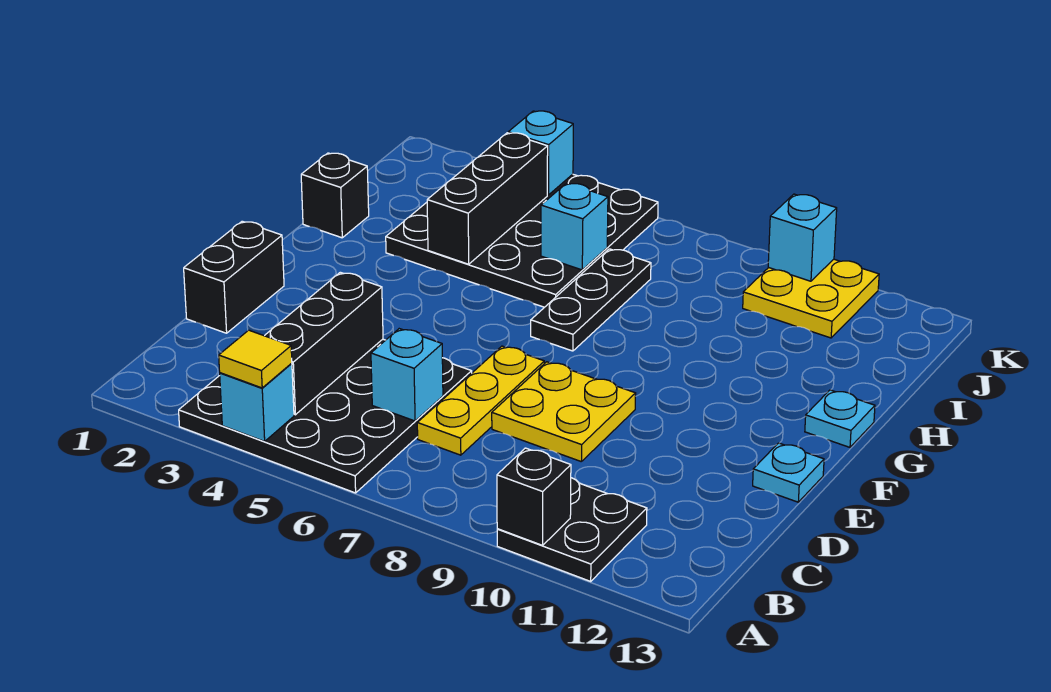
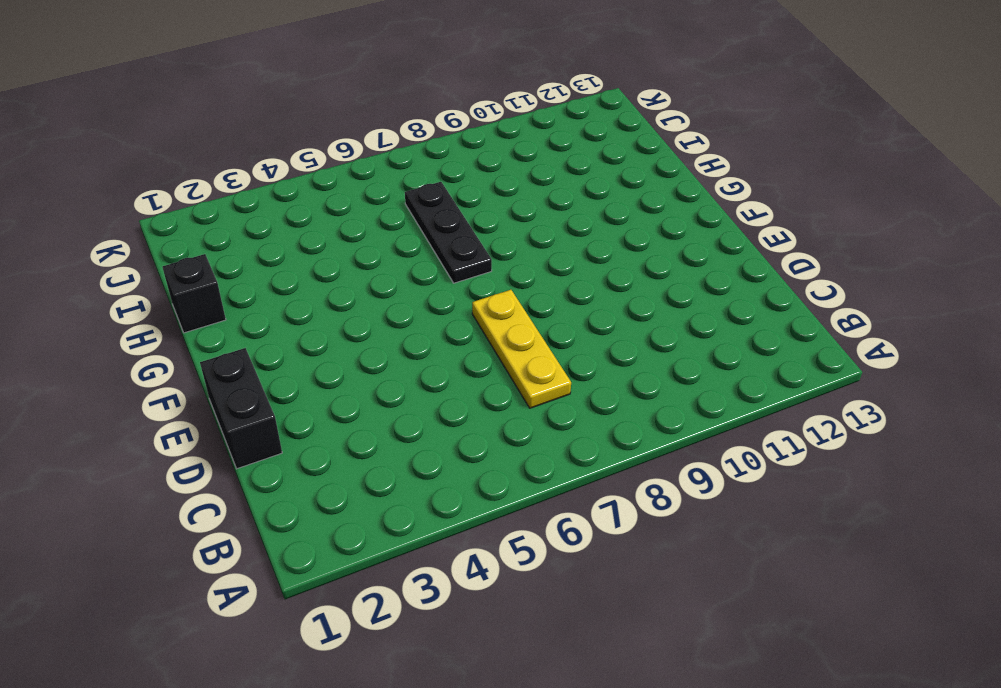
none -> black 4x4 plate [179,339,472,493]
none -> black 2x2 plate [497,478,647,581]
none -> yellow 2x2 plate [492,362,636,462]

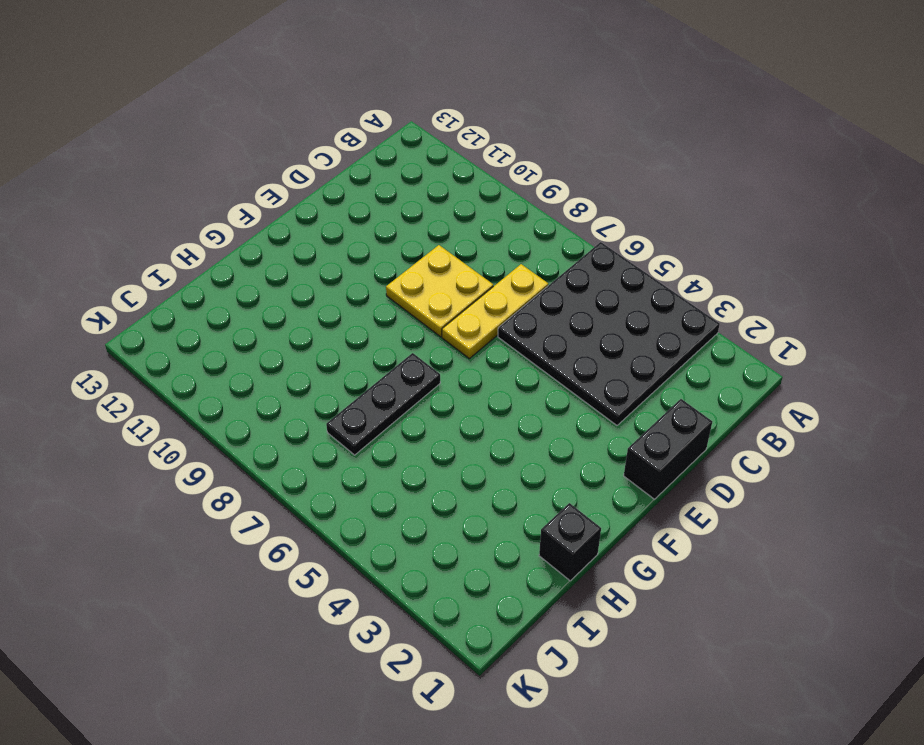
none -> black 2x2 plate [497,478,647,581]
none -> cyan 1x1 plate [753,443,824,502]
none -> cyan 1x1 plate [805,390,875,447]

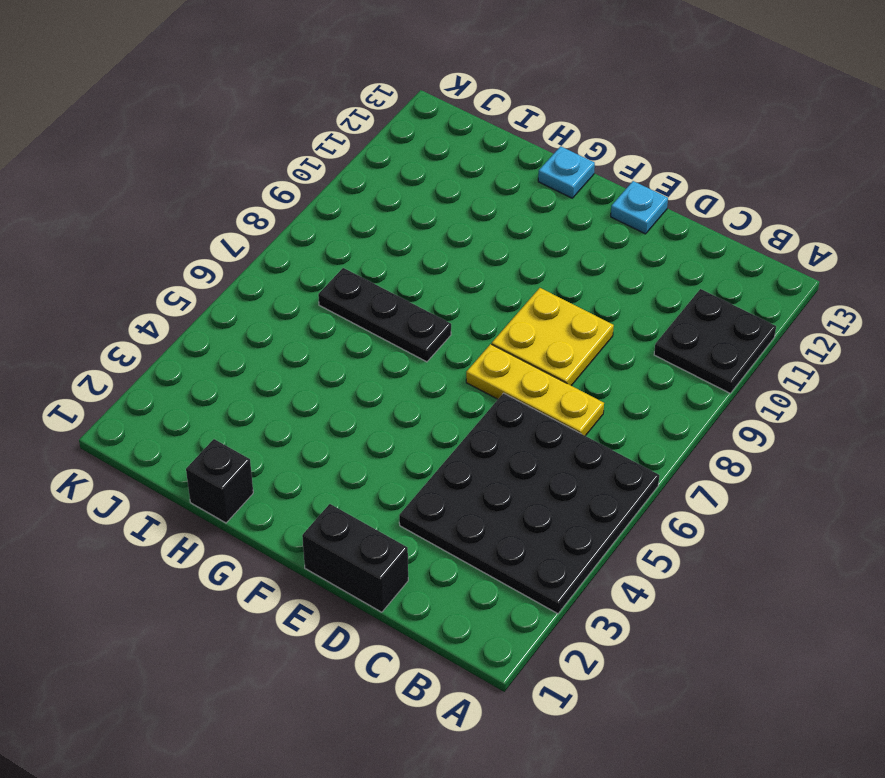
none -> black 4x4 plate [386,174,658,307]
none -> yellow 2x2 plate [743,259,879,338]
none -> cyan 1x1 brick [220,363,294,441]

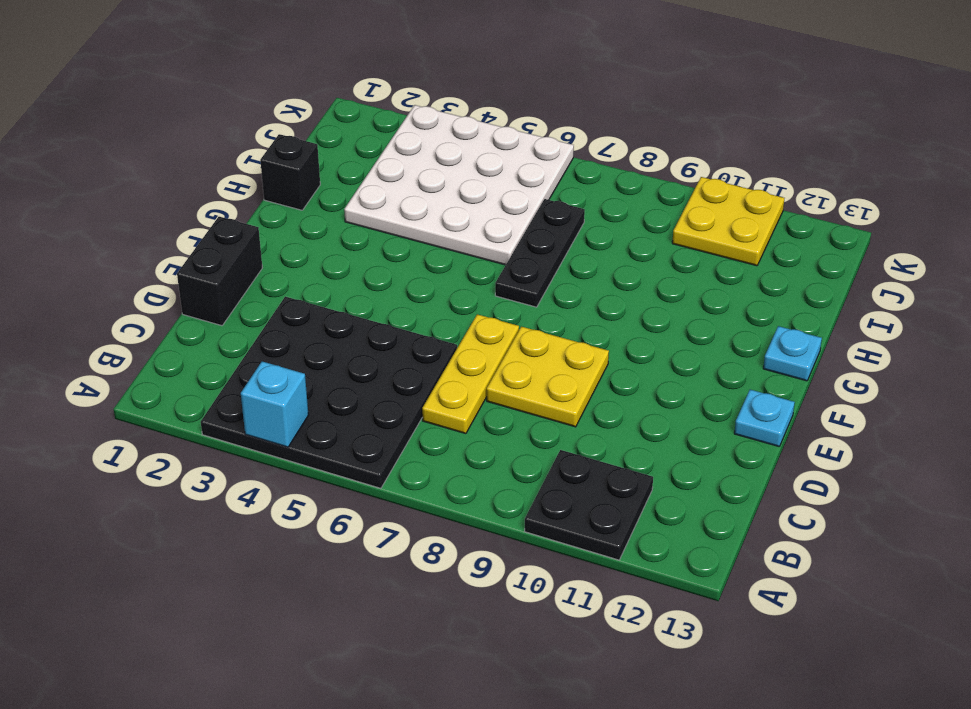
white 4x4 plate [344,105,574,265] -> black 4x4 plate [386,174,658,307]
none -> black 1x1 brick [497,448,571,545]
none -> black 1x3 brick [265,272,383,415]
none -> cyan 1x1 brick [371,329,443,421]

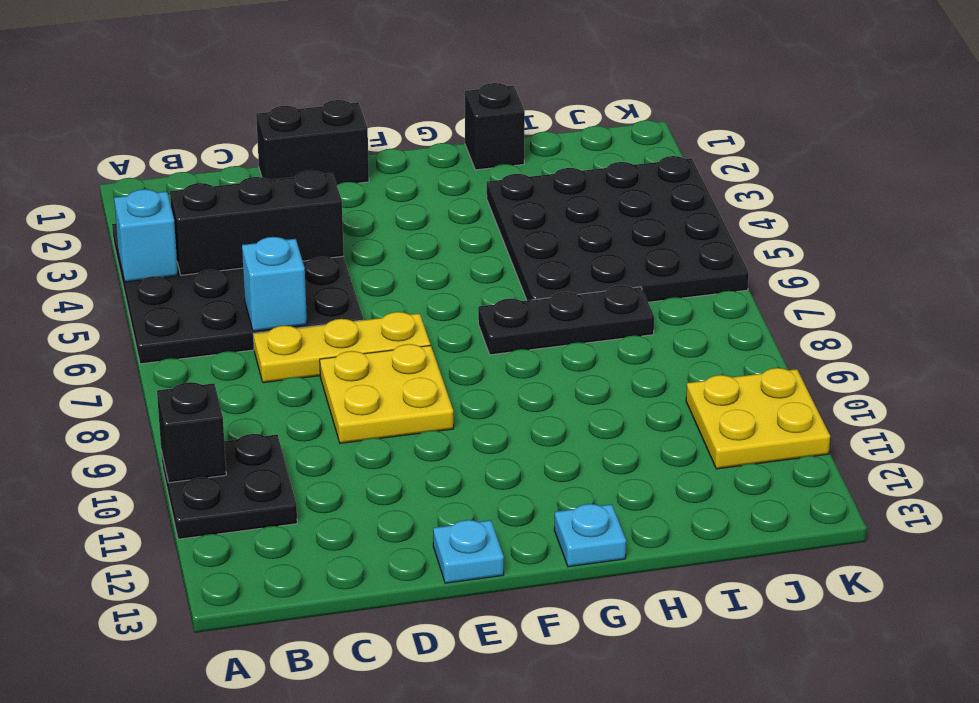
none -> black 1x3 brick [427,133,548,264]
none -> cyan 1x1 brick [541,183,608,270]
none -> cyan 1x1 brick [508,111,573,195]

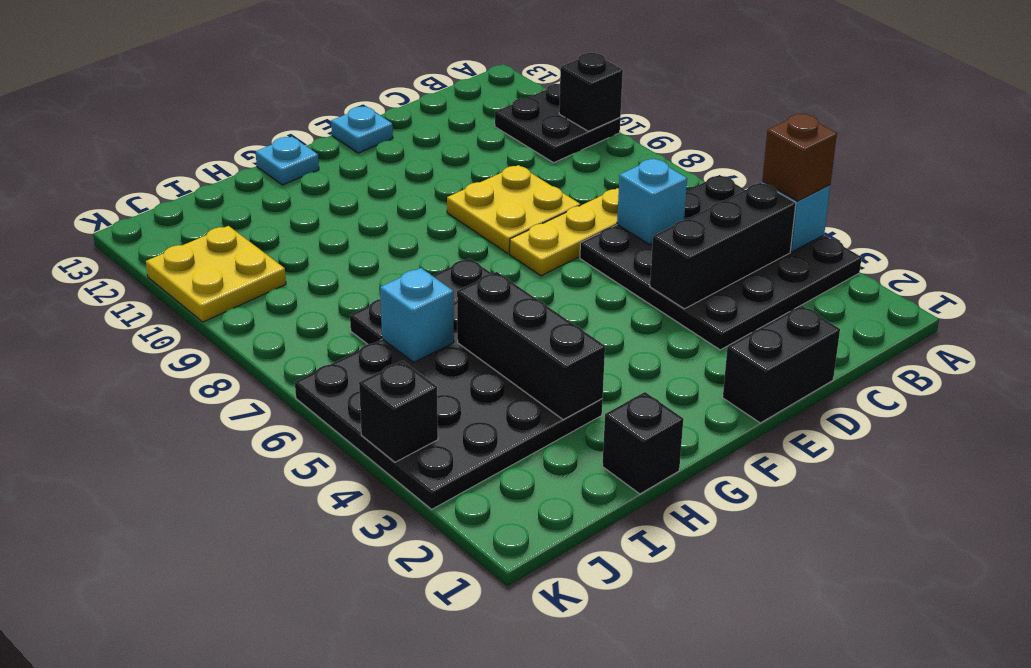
brown 1x1 brick [762,114,837,201] -> yellow 1x1 tile [219,330,292,388]
black 1x3 brick [457,272,605,420] -> black 1x3 brick turned to [427,133,548,264]
black 1x1 brick [359,361,438,462] -> cyan 1x1 brick [508,111,573,195]
none -> cyan 1x1 brick [768,194,837,281]

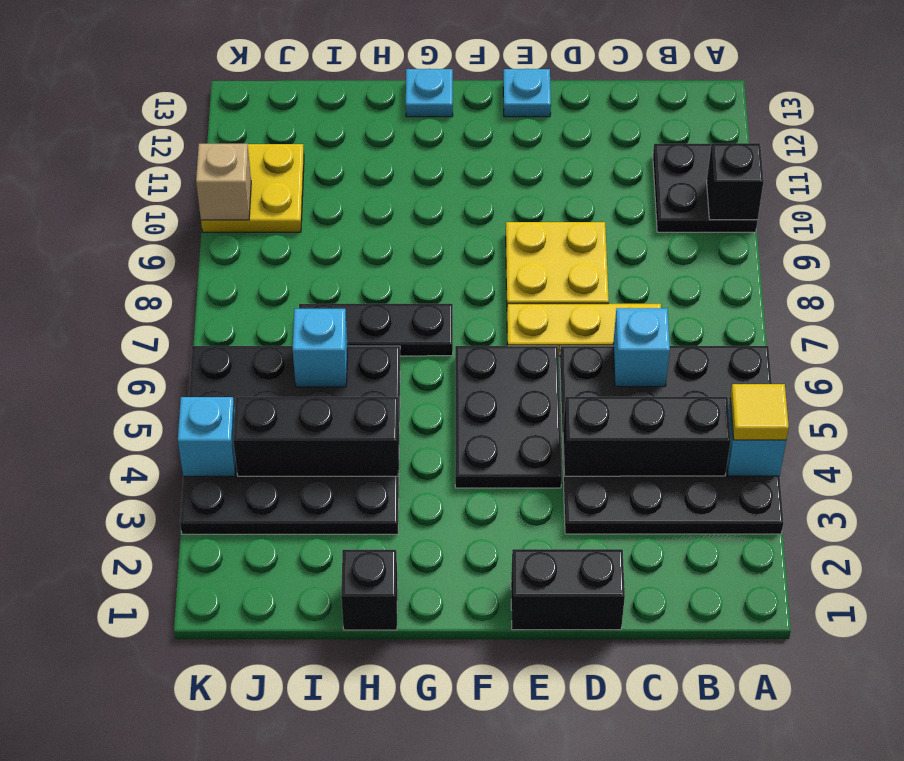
black 2x3 plate [455,346,562,488] -> none
tan 1x1 brick [196,144,251,220] -> cyan 1x1 brick [768,194,837,281]

